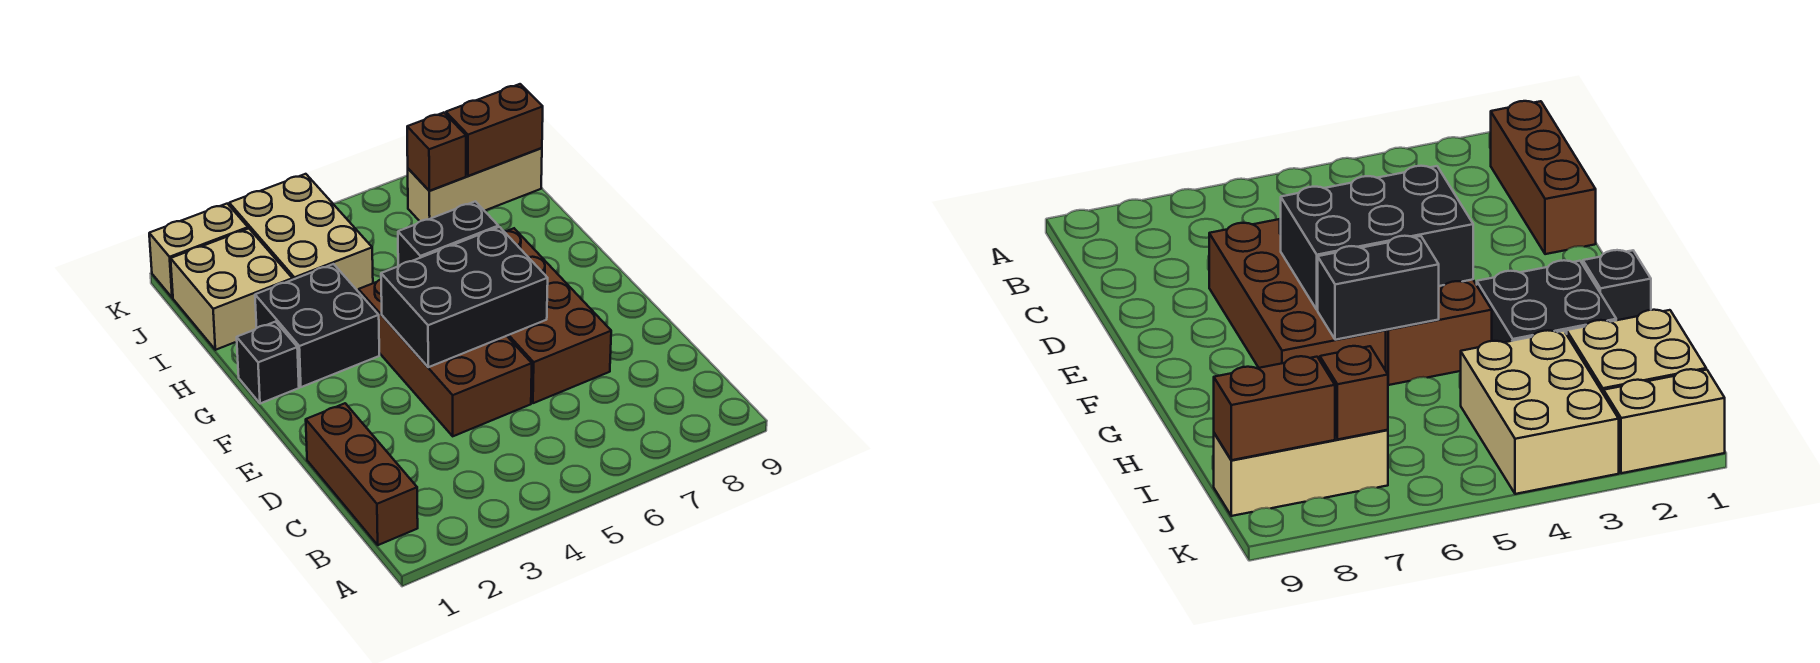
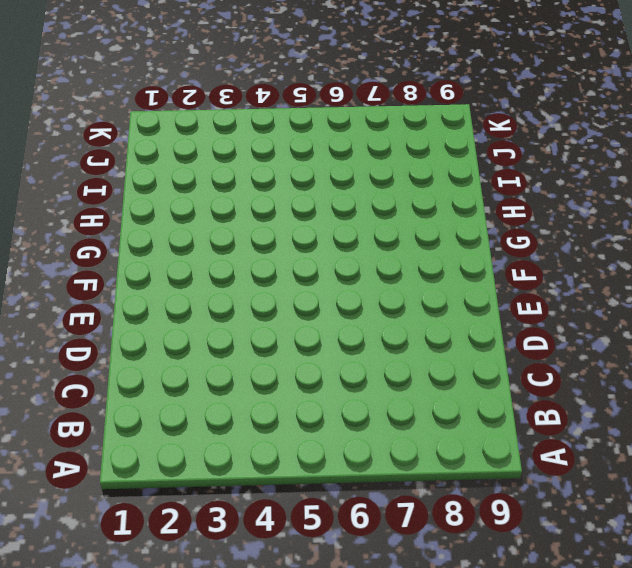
none -> brown 1x3 brick [306,403,418,545]
none -> brown 2x4 brick [359,279,532,436]
none -> brown 2x4 brick [504,228,611,403]

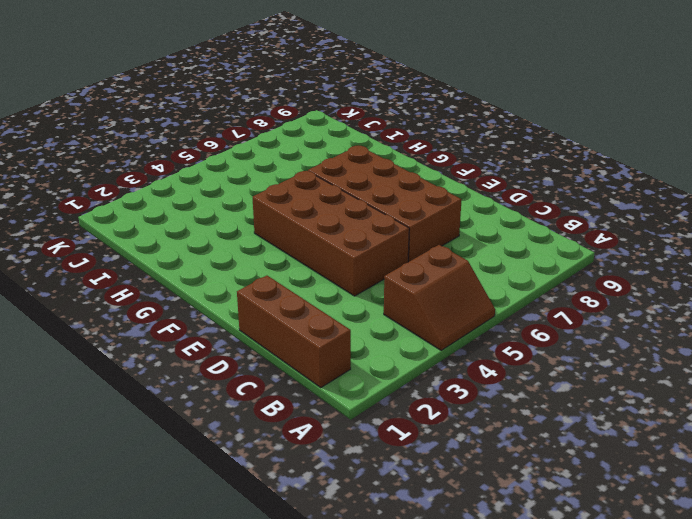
brown 2x2 slope [384,245,495,350] -> none
none -> black 1x1 brick [237,322,299,404]
none -> black 2x2 brick [255,264,379,387]
none -> tan 2x2 brick [171,229,293,350]

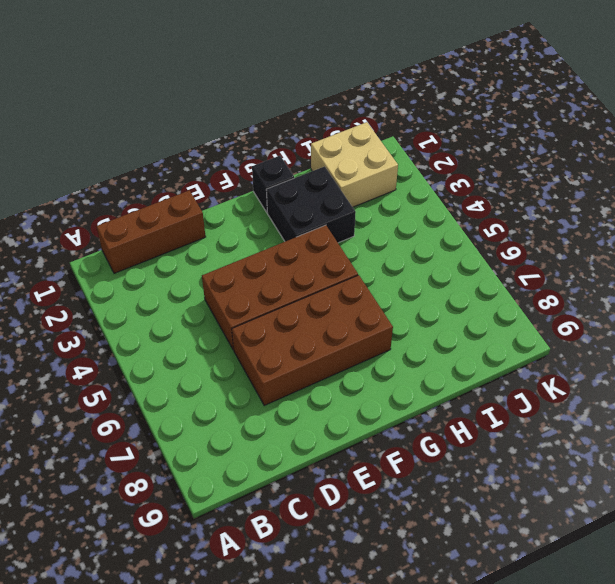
none -> tan 2x3 brick [229,174,373,292]
none -> tan 1x3 brick [408,148,542,221]
none -> tan 1x2 brick [149,204,248,298]

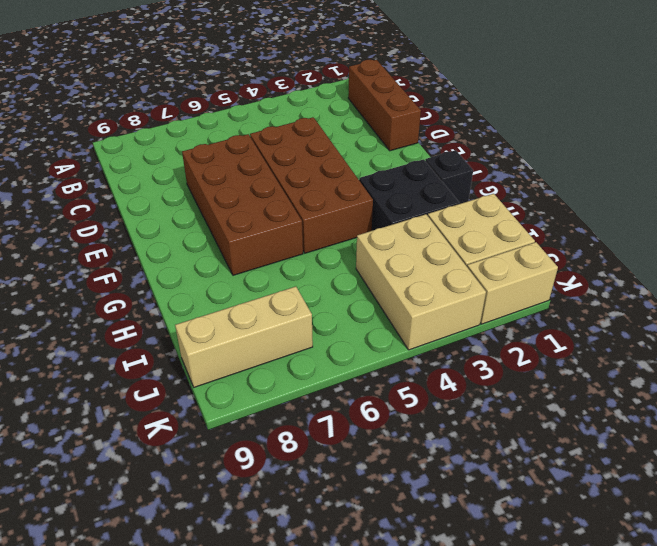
none -> black 2x3 brick [381,227,548,367]
none -> black 1x2 brick [398,201,498,266]
none -> brown 1x1 brick [407,113,466,191]

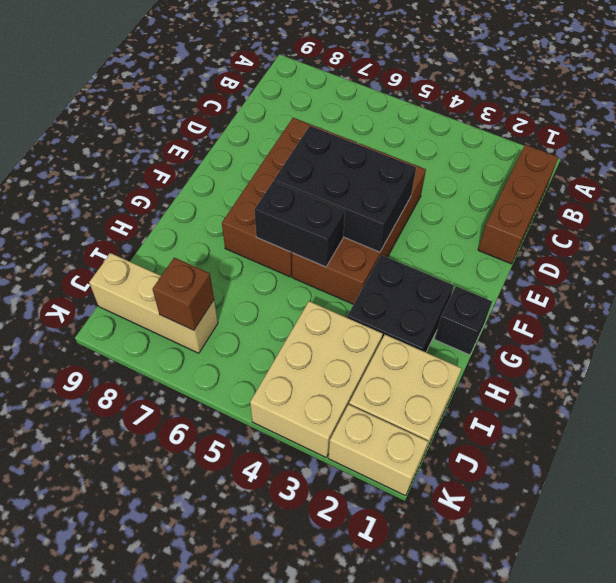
none -> brown 1x2 brick [446,84,543,176]

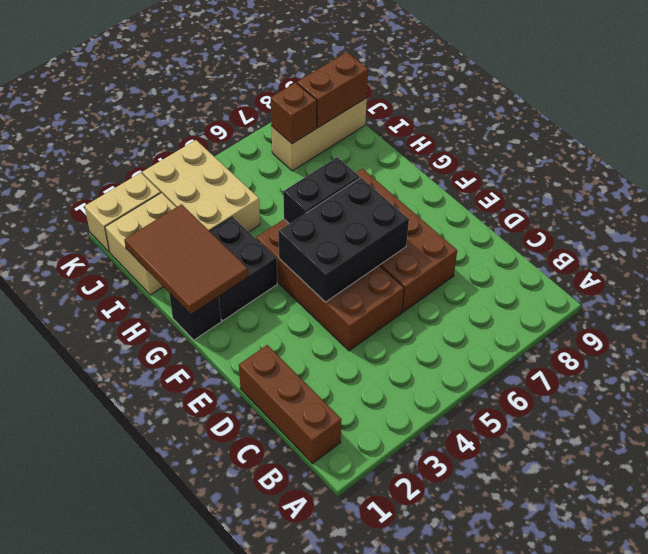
brown 2x3 tile [124,204,248,315] -> none

